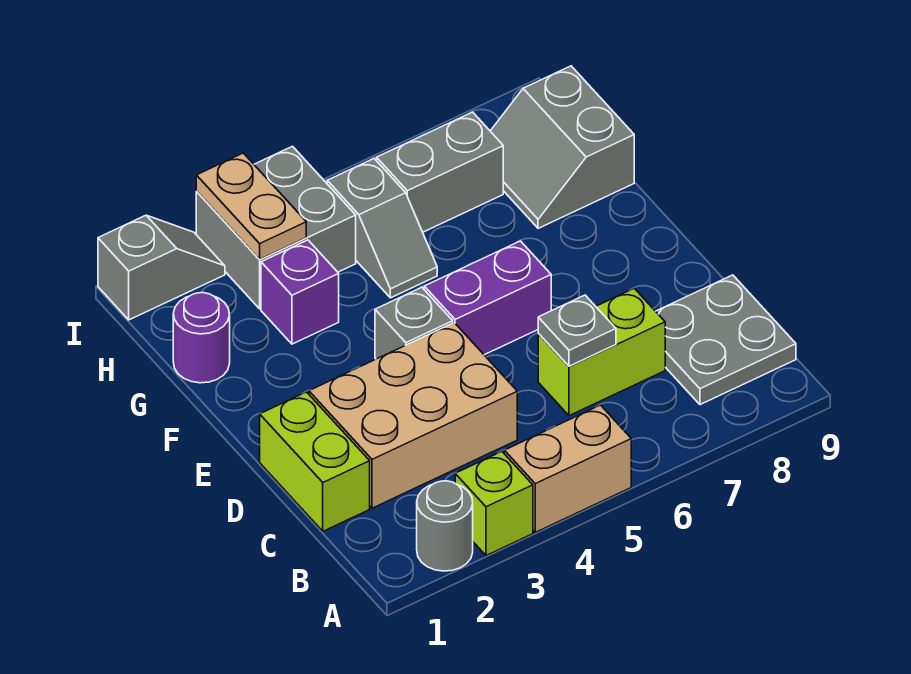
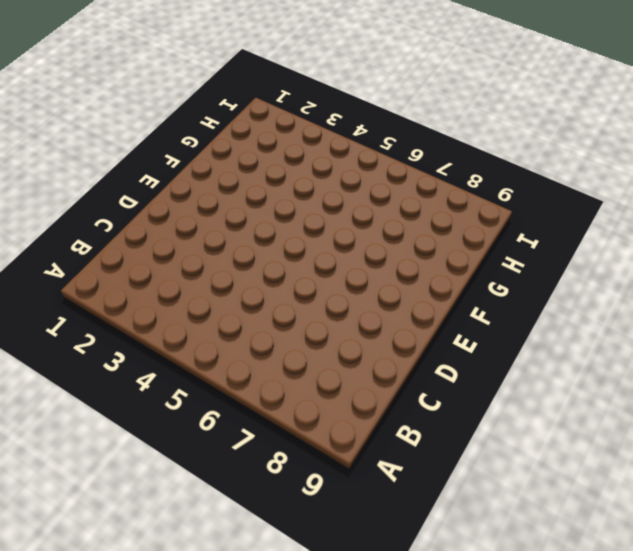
none -> grey 1x1 round brick [417,481,473,571]
none -> lime 1x1 brick [455,452,533,556]
none -> tan 1x2 brick [504,405,631,532]

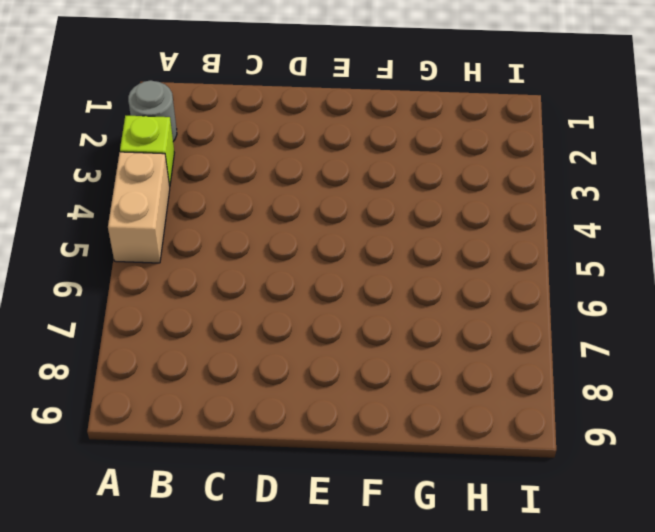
none -> grey 2x2 plate [656,275,796,405]
none -> lime 1x2 brick [260,392,370,531]
none -> tan 2x3 brick [309,323,517,508]

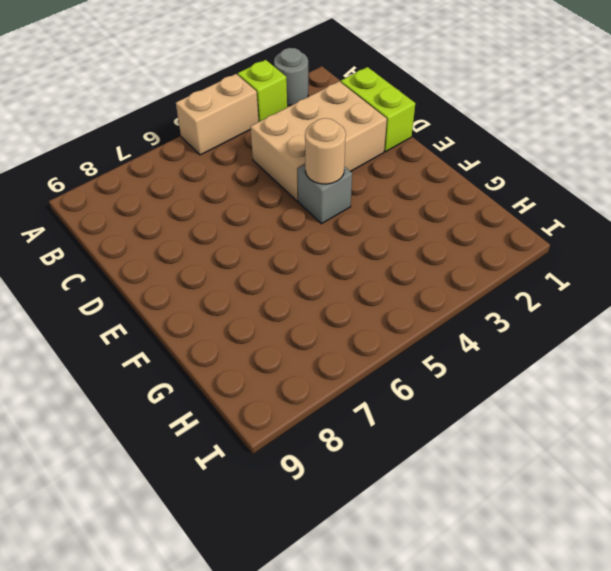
tan 1x1 round brick [305,118,346,184] -> none
none -> grey 2x2 plate [656,275,796,405]
none -> lime 1x2 brick [538,288,665,416]
none -> purple 1x2 brick [424,241,551,355]

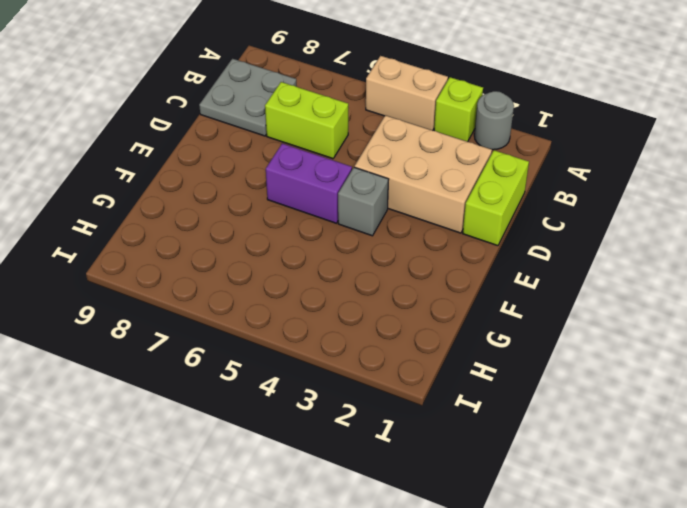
none -> purple 1x1 round brick [173,293,230,383]
none -> purple 1x1 brick [261,240,339,344]
none -> grey 1x2 slope [327,159,437,298]

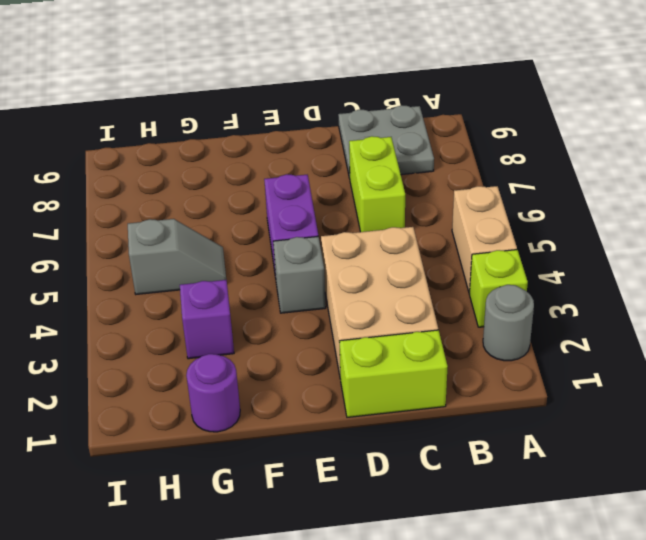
none -> grey 2x2 slope [491,66,634,228]
none -> grey 2x2 brick [196,146,356,309]
none -> grey 1x2 brick [377,112,503,232]

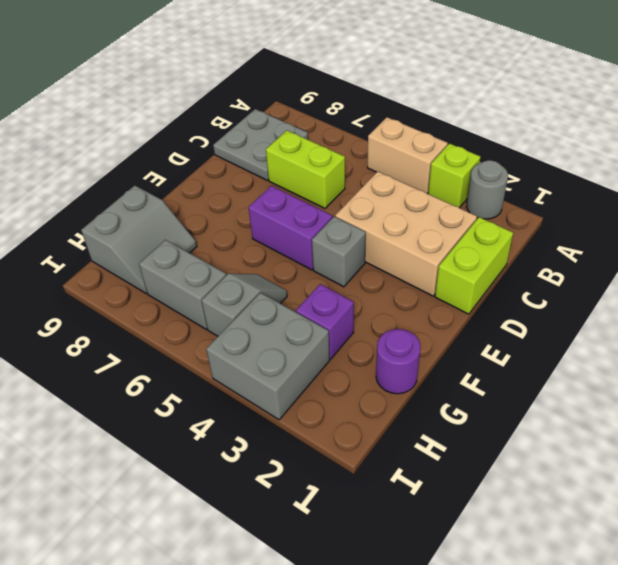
none -> grey 1x2 slope [98,215,225,320]
none -> grey 1x1 plate [538,295,616,366]
none -> tan 1x2 plate [196,153,306,260]

